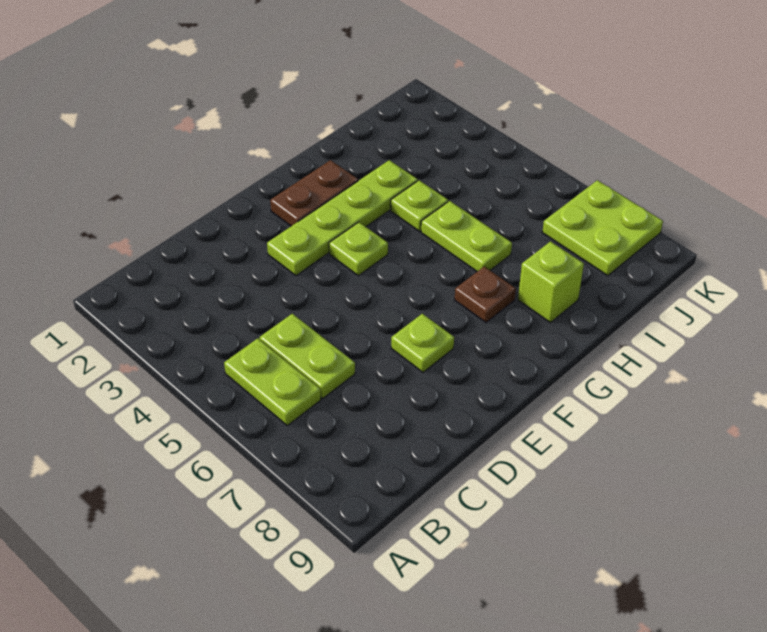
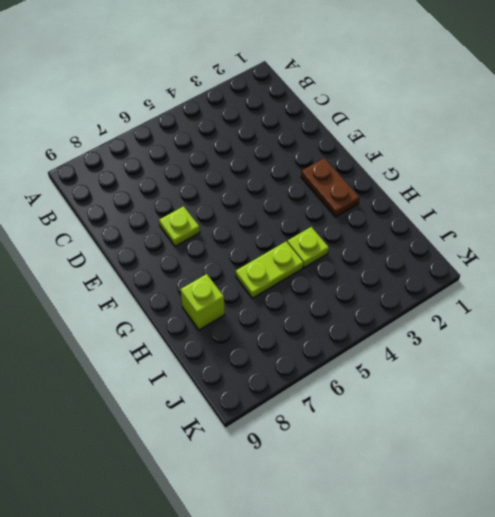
none -> lime 1x2 plate [224,338,321,426]
none -> lime 1x2 plate [260,314,355,399]

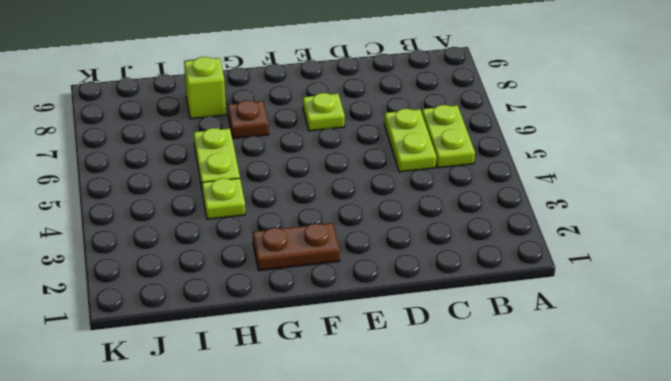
none -> lime 1x4 plate [267,160,418,276]
none -> lime 1x1 plate [329,222,388,276]

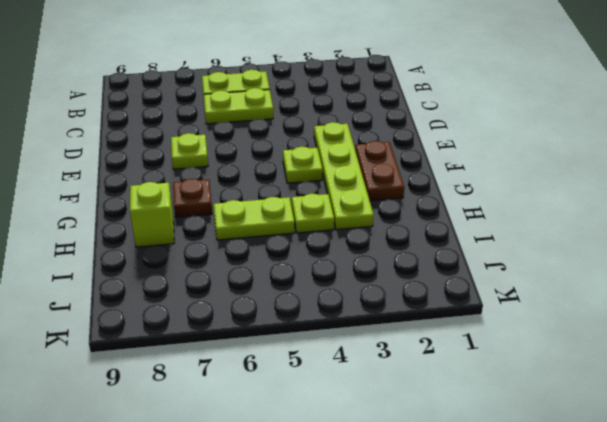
none -> lime 2x2 plate [542,180,663,276]

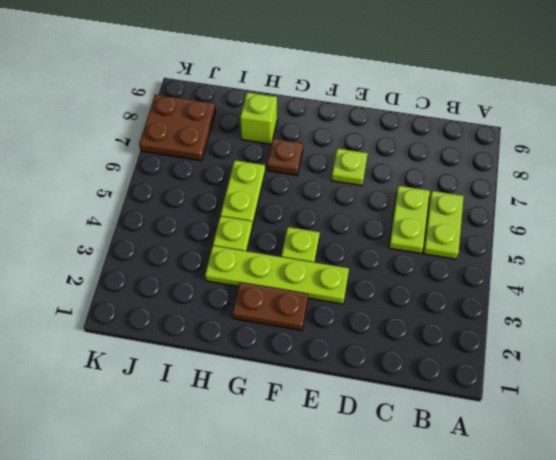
brown 2x2 plate [139,95,216,161] -> lime 2x2 plate [542,180,663,276]

